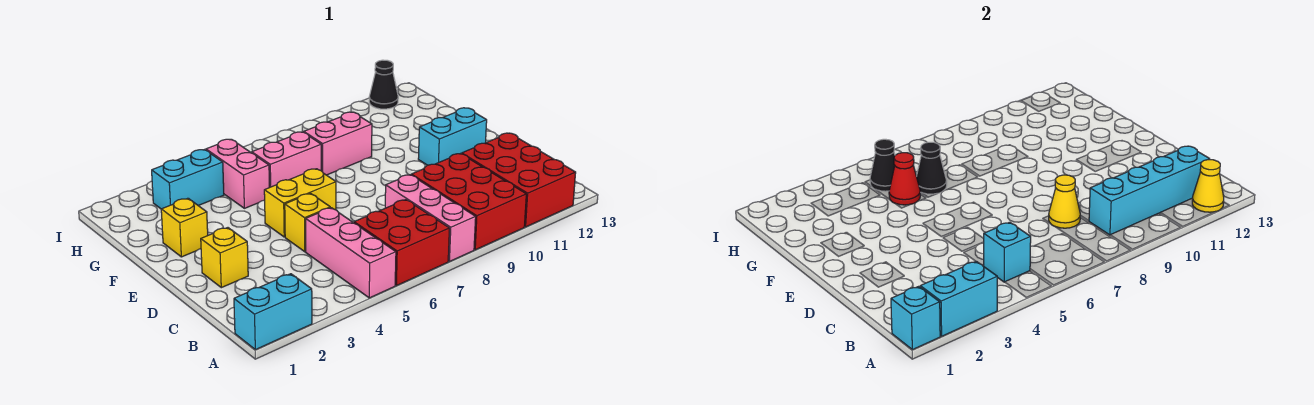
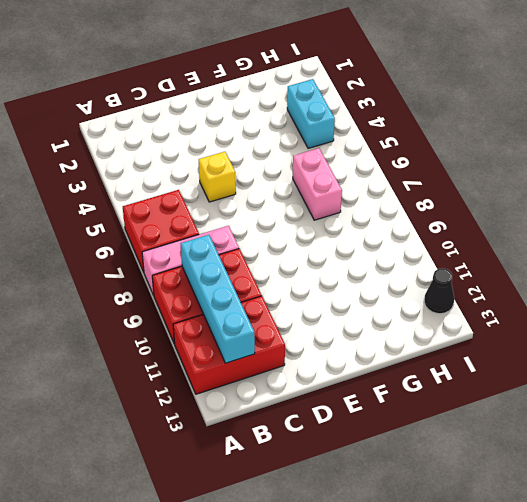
none -> cyan 1x2 brick [234,274,312,350]
none -> pink 1x3 brick [306,208,396,298]
none -> yellow 1x1 brick [201,228,248,288]

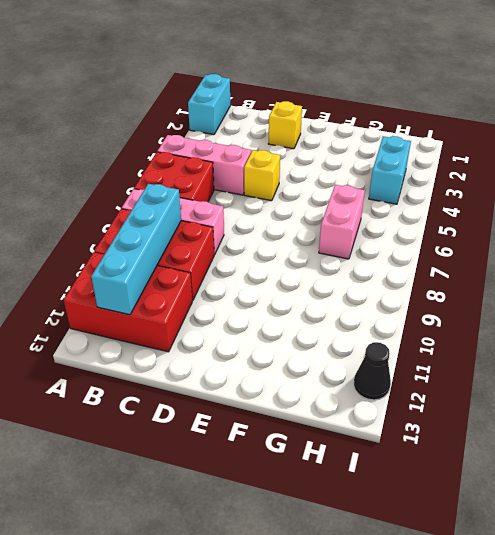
none -> yellow 1x2 brick [264,169,336,237]
none -> cyan 1x2 brick [418,108,487,165]
none -> yellow 1x1 brick [161,198,208,257]

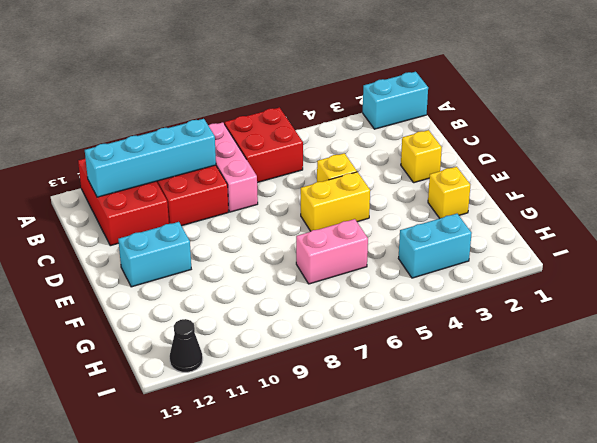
none -> pink 1x3 brick [306,208,396,298]
none -> pink 1x2 brick [206,139,269,208]
none -> pink 1x2 brick [304,112,372,175]

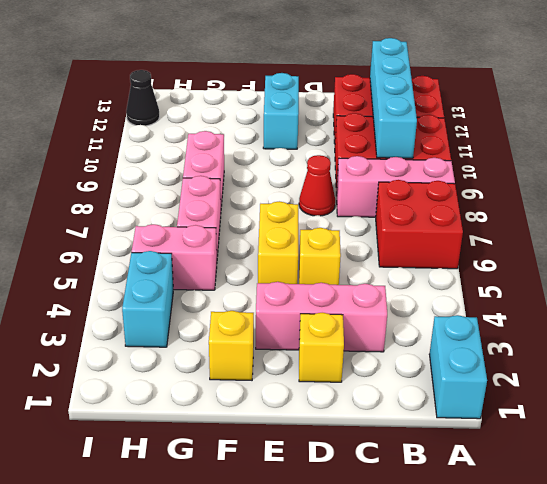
pink 1x3 brick [256,282,387,352] -> pink 1x3 brick moved to [306,208,396,298]
red 1x1 cone [299,155,335,216] -> red 1x1 cone moved to [889,153,920,205]
none -> cyan 1x1 brick [891,286,940,350]
none -> cyan 1x2 brick [920,261,997,336]
none -> yellow 1x1 cone [1192,160,1224,212]

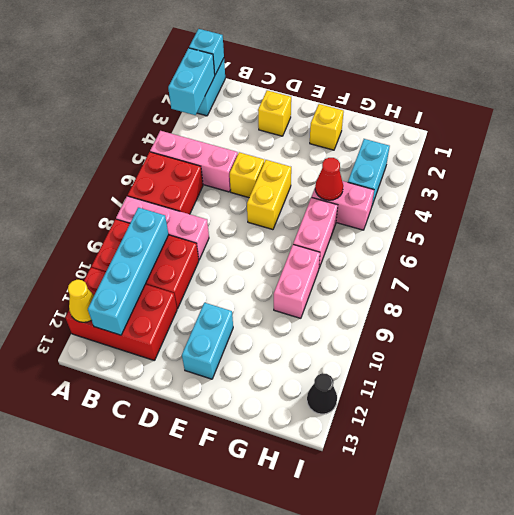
none -> cyan 1x1 brick [984,222,1031,282]
none -> yellow 1x1 cone [1049,175,1080,228]
none -> black 1x1 cone [917,142,947,194]

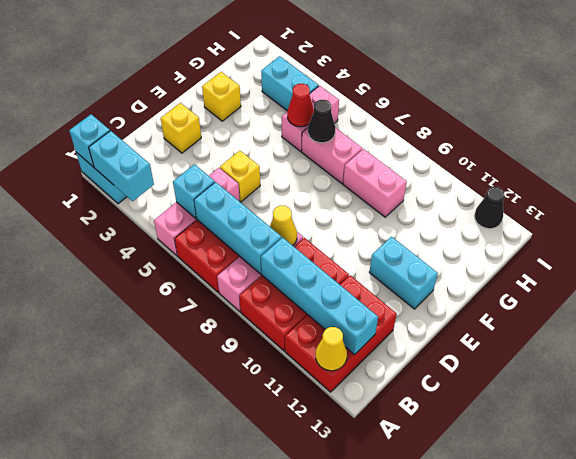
cyan 1x3 brick [194,182,281,274] -> none
none -> yellow 1x2 brick [264,169,336,237]
none -> black 1x1 cone [870,139,895,191]

